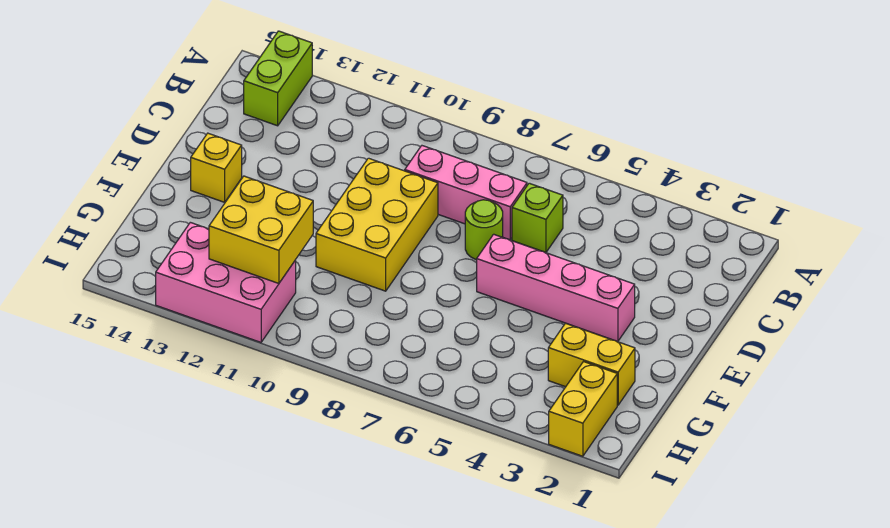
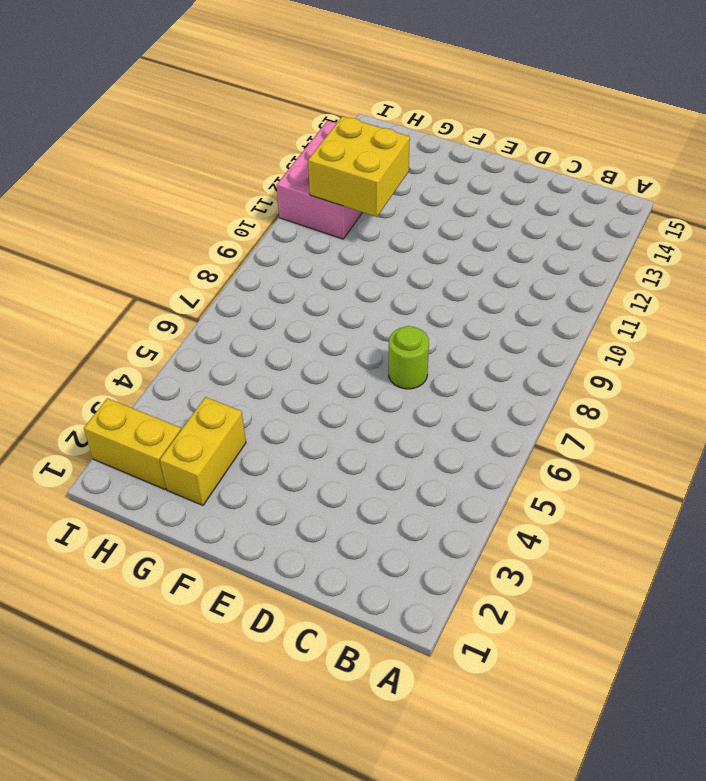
none -> lime 1x2 brick [244,31,312,126]
none -> lime 1x1 brick [512,183,563,253]

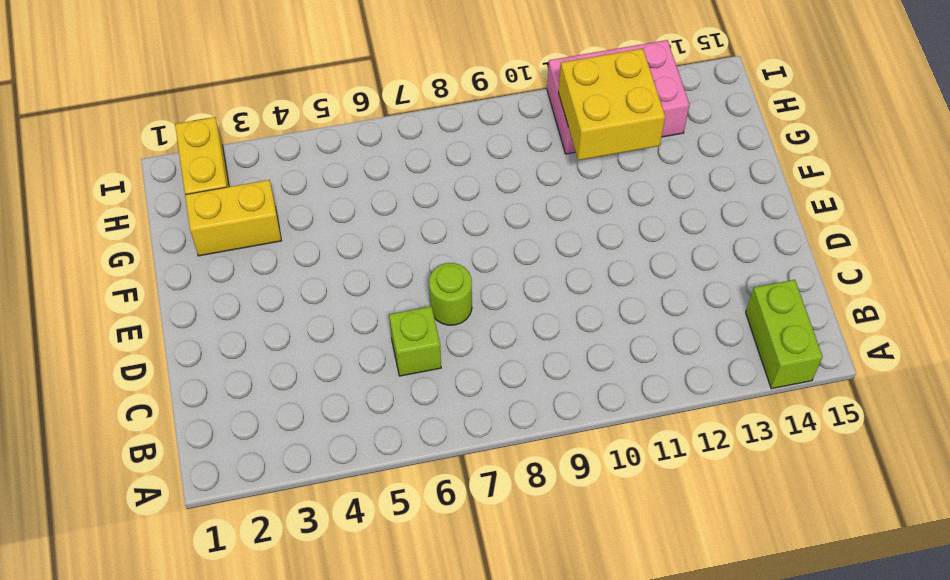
none -> pink 1x3 brick [405,146,527,240]
none -> yellow 2x3 brick [316,158,438,291]

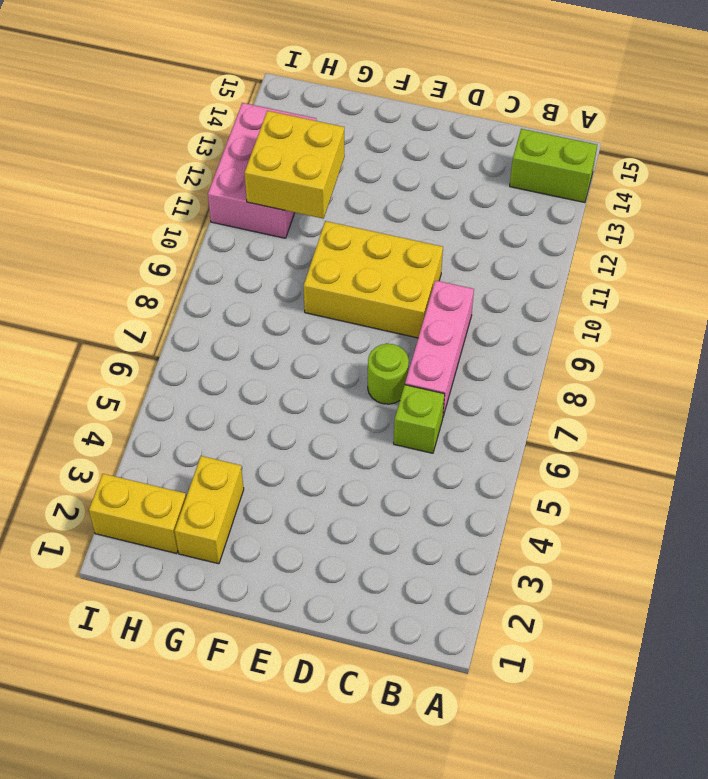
none -> pink 1x4 brick [477,234,635,342]
none -> yellow 1x1 brick [191,133,242,202]

